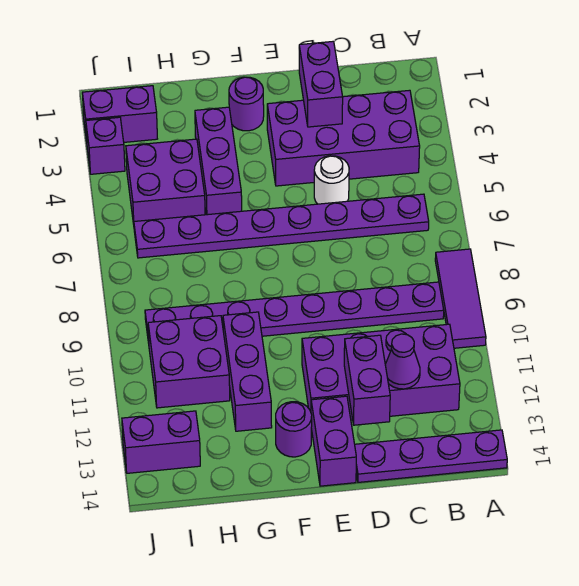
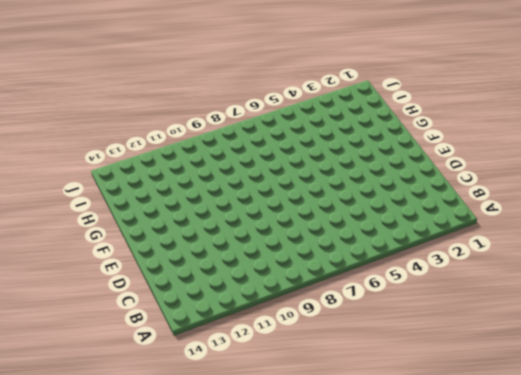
none -> purple 1x3 tile [435,249,486,348]
none -> purple 1x4 plate [355,430,507,482]
none -> purple 2x4 brick [267,90,420,186]

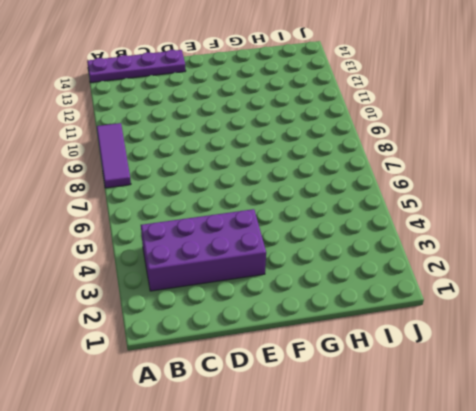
none -> purple 1x8 plate [134,194,429,258]
none -> purple 1x8 plate [145,282,444,343]
none -> purple 2x4 brick [302,324,460,420]

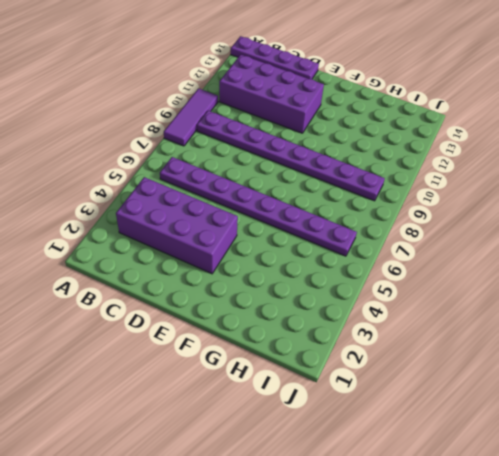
none -> white 1x1 round brick [314,156,349,204]
none -> purple 1x2 brick [311,396,356,486]
none -> purple 1x1 round brick [229,77,264,131]

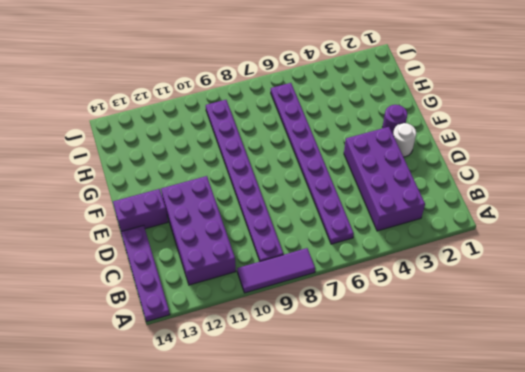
white 1x1 round brick [393,123,416,157] -> white 1x1 round brick moved to [314,156,349,204]
none -> purple 1x1 round brick [276,402,312,457]
none -> purple 1x3 brick [195,107,242,215]
none -> purple 1x3 brick [223,312,272,431]

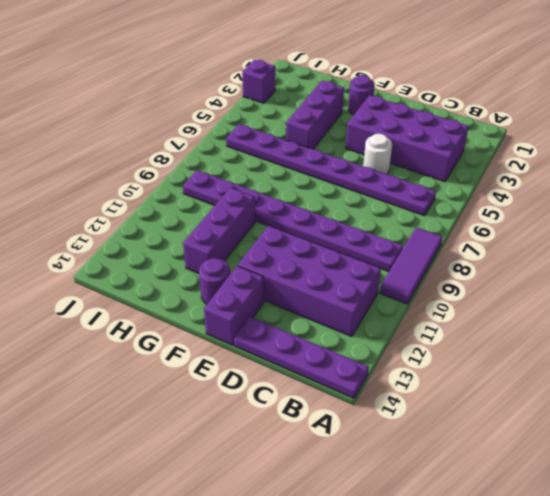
none -> purple 2x2 brick [126,139,205,224]
none -> purple 2x2 brick [148,316,230,408]
none -> purple 1x2 brick [82,86,157,142]

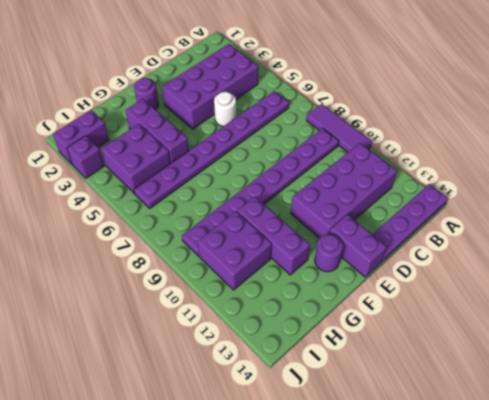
none -> purple 1x2 brick [122,411,200,473]
none -> purple 1x1 cone [385,334,420,389]
none -> purple 1x2 brick [299,41,343,127]

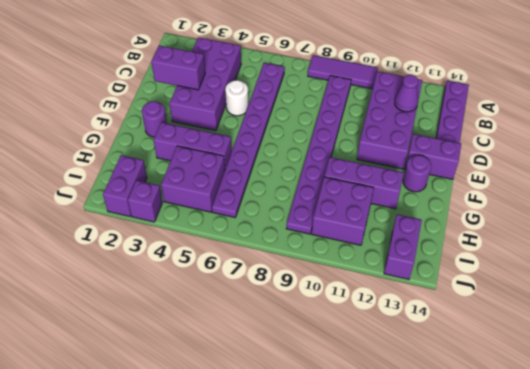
none -> purple 1x2 brick [344,335,390,425]

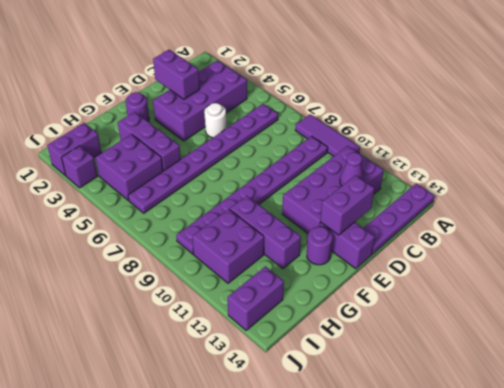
purple 1x2 brick [320,175,374,235] -> purple 1x2 brick turned to [344,335,390,425]

